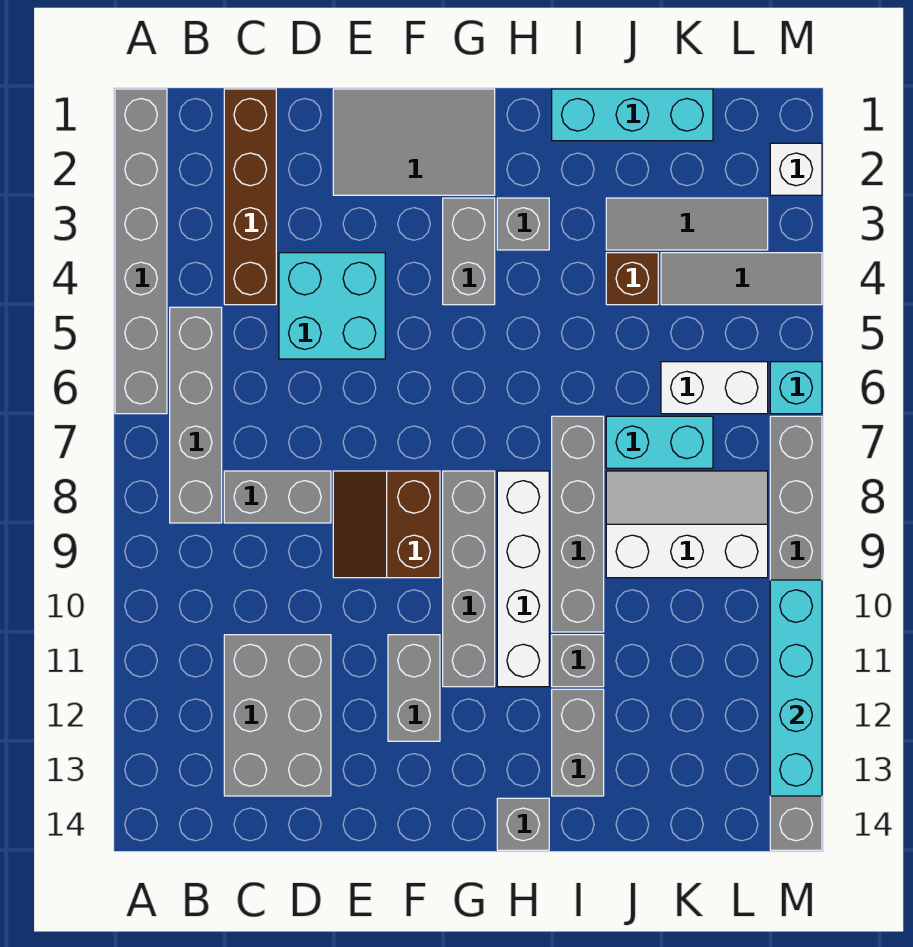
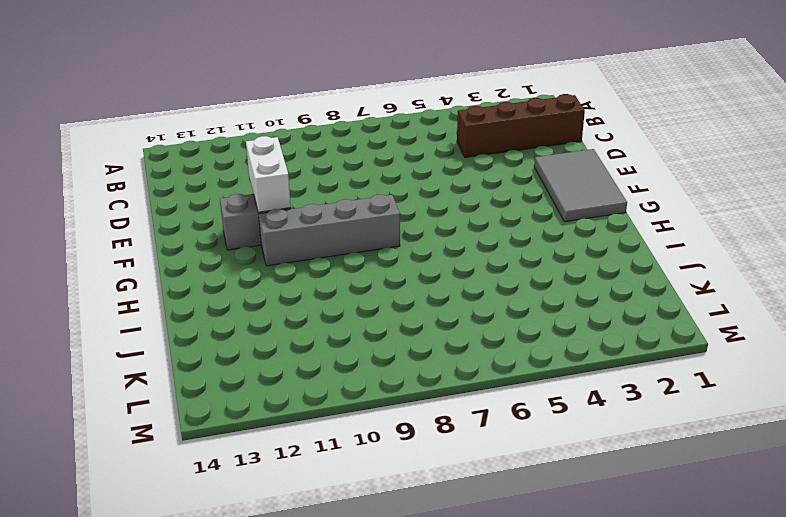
white 1x2 brick [246,136,291,212] -> white 1x2 brick moved to [661,362,768,414]
none -> grey 1x6 brick [115,89,167,414]
none -> grey 1x4 brick [170,307,222,523]
none -> grey 1x2 brick [224,471,331,523]

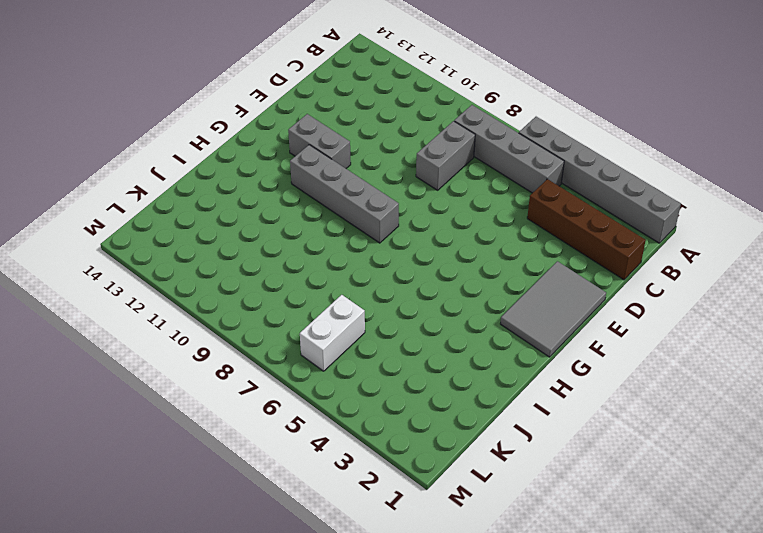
none -> grey 2x3 brick [224,635,331,796]
none -> cyan 2x2 brick [279,253,385,359]
none -> brown 2x2 slope [333,471,440,578]

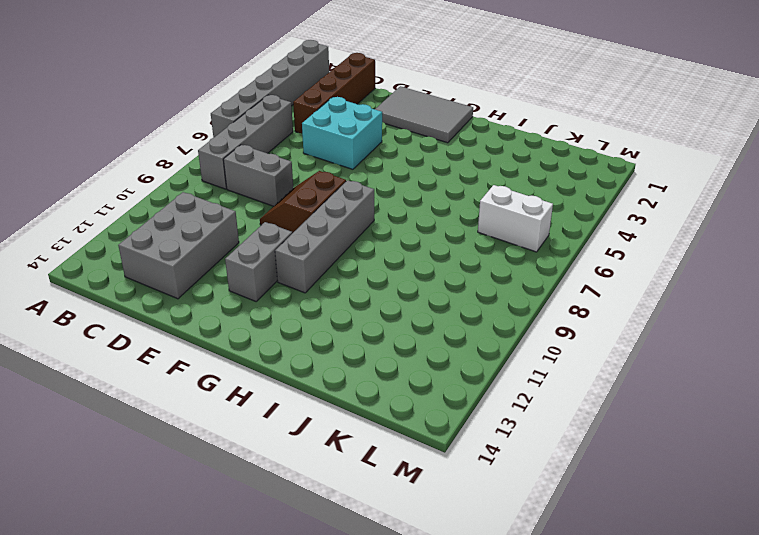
none -> grey 1x2 brick [443,198,495,305]
none -> grey 1x1 brick [497,198,549,250]
none -> white 1x4 brick [497,471,549,687]

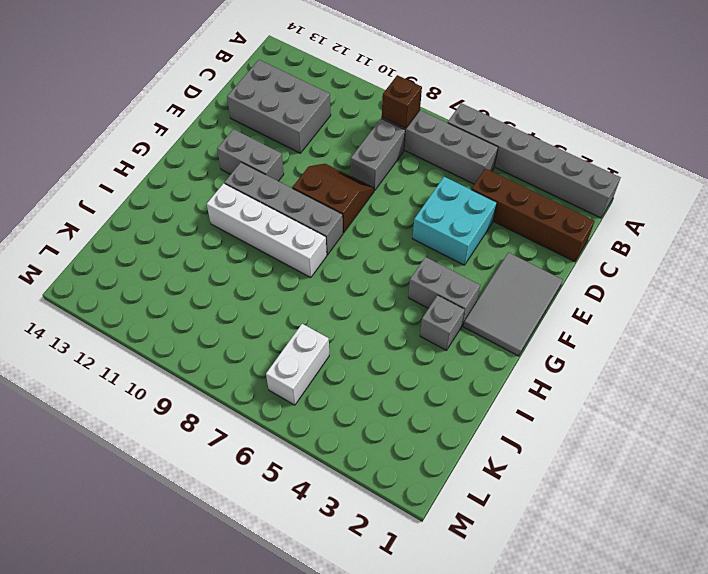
brown 1x1 brick [382,75,422,129] -> brown 1x1 brick moved to [606,253,658,305]
none -> grey 1x1 brick [497,798,549,850]
none -> cyan 1x3 brick [552,89,713,141]
none -> grey 1x4 brick [552,416,604,632]

